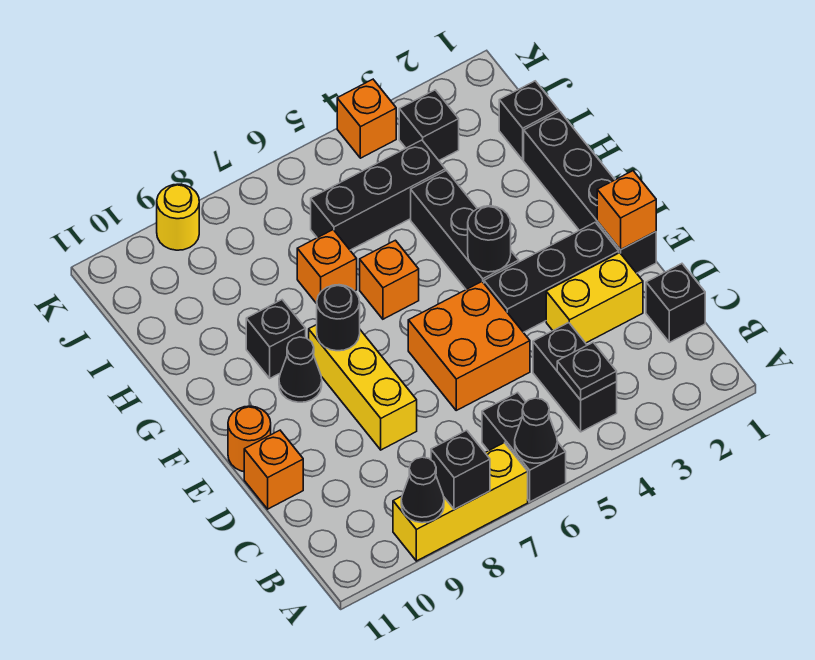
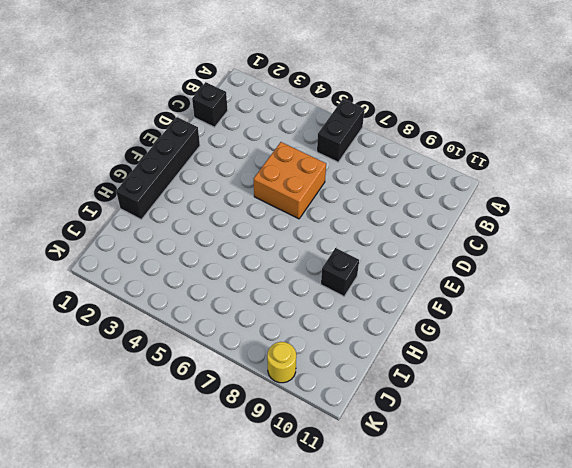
none -> yellow 1x3 brick [393,443,528,561]
none -> black 1x2 brick [533,323,617,432]
none -> yellow 1x2 brick [546,253,643,343]

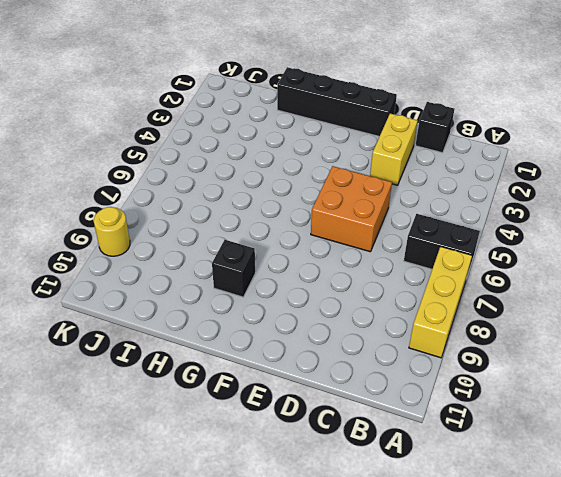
none -> black 1x2 brick [533,323,617,432]
none -> yellow 1x3 brick [309,325,417,450]
none -> orange 1x1 brick [244,430,303,509]

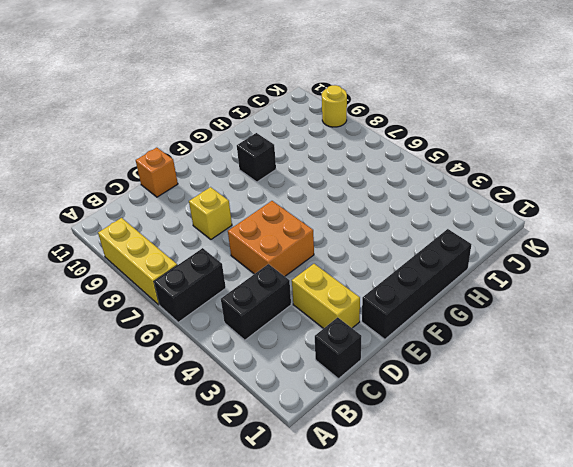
yellow 1x1 brick [189,187,232,239] -> yellow 1x3 brick [309,325,417,450]
none -> black 1x3 brick [484,222,619,332]
none -> orange 1x1 round brick [228,406,271,472]
none -> black 1x3 brick [411,170,519,289]

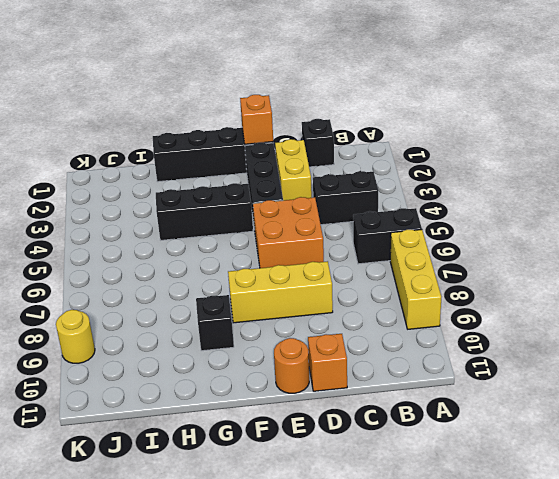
none -> black 1x1 cone [279,337,322,402]
none -> orange 1x1 brick [360,240,419,319]
none -> orange 1x1 brick [297,230,357,304]

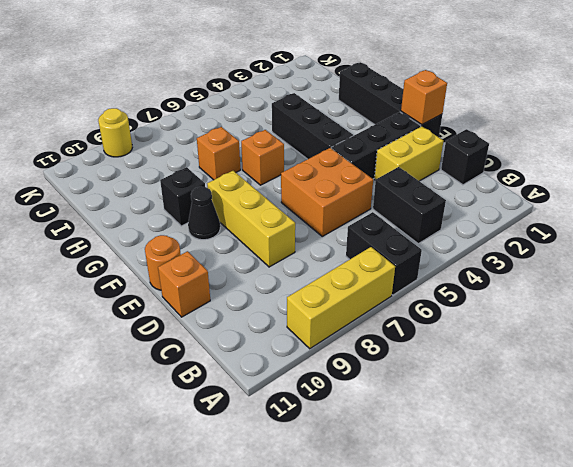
none -> black 1x1 brick [499,81,559,160]
none -> black 1x3 brick [311,140,445,250]
none -> black 1x1 brick [399,90,459,160]

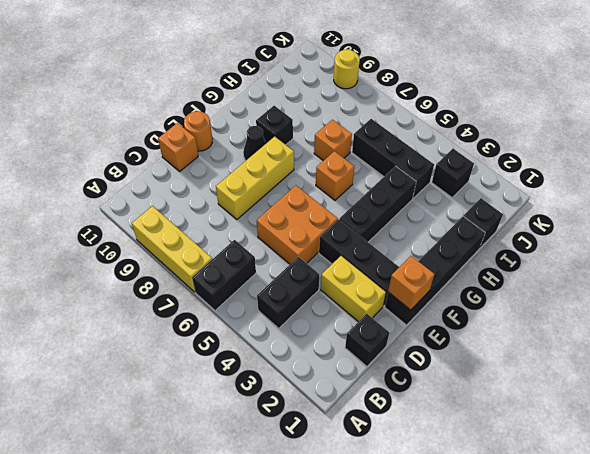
none -> orange 1x1 brick [337,79,396,158]
none -> black 1x1 cone [515,398,557,463]
none -> black 1x1 brick [431,430,490,510]

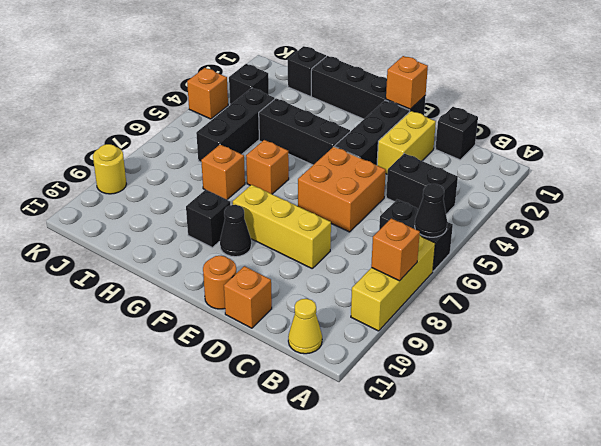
orange 1x1 brick [371,218,420,281] -> black 1x1 brick [431,430,490,510]
yellow 1x1 cone [288,299,322,354] -> none
none -> black 1x1 cone [401,457,444,523]
none -> black 1x1 plate [557,343,617,400]
none -> black 1x1 round brick [468,206,511,272]

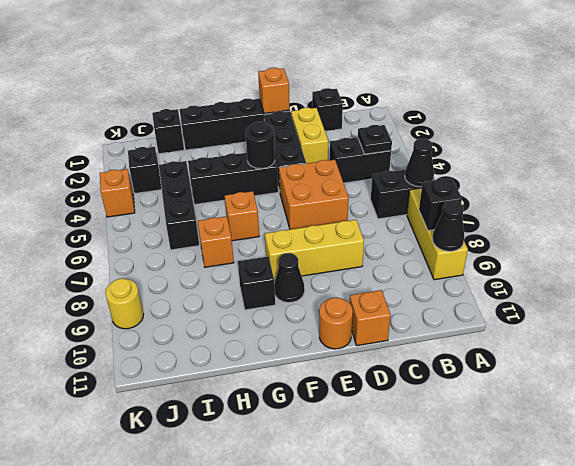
none -> black 1x1 round brick [317,285,360,351]

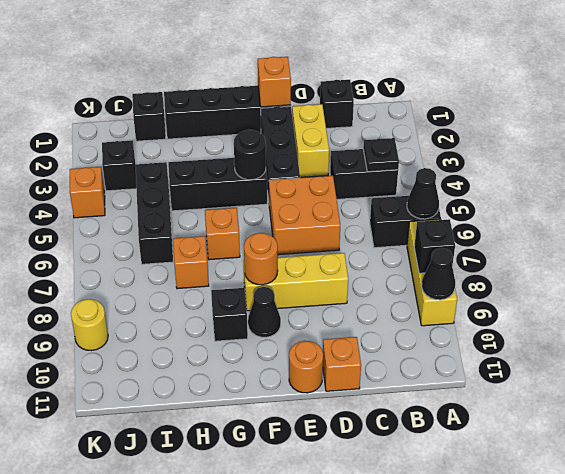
orange 1x1 round brick [244,233,278,285] -> black 1x1 round brick [317,285,360,351]

